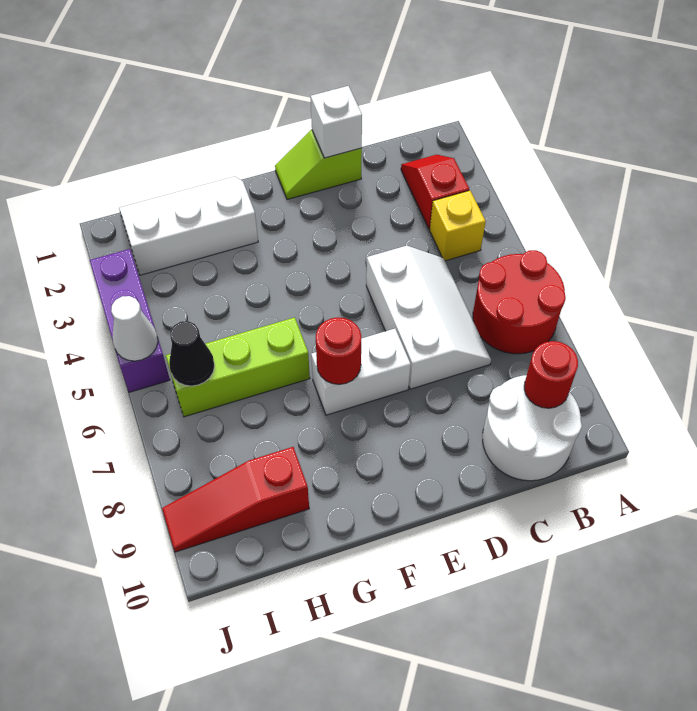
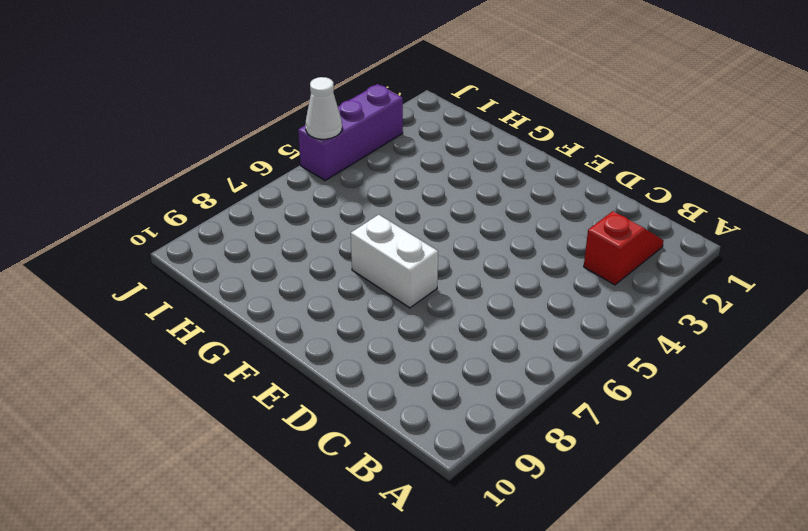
none -> red 2x2 round brick [473,250,566,354]
none -> yellow 1x1 brick [430,190,486,261]
none -> white 2x2 round brick [483,375,582,481]

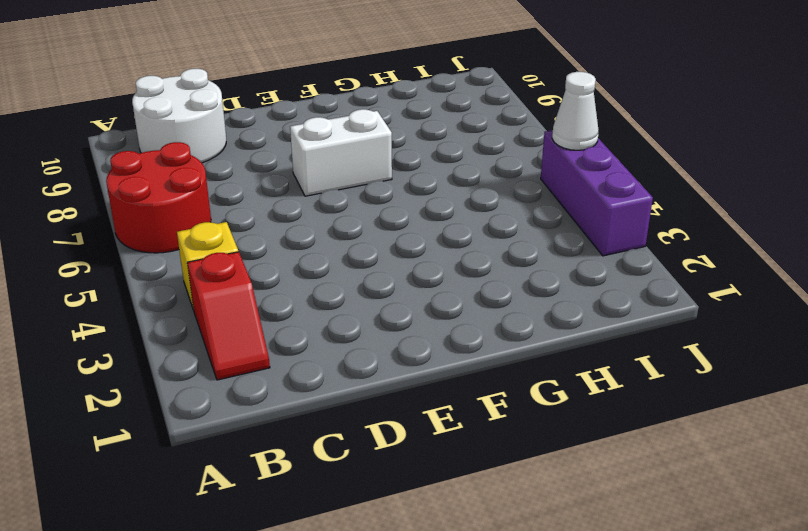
none -> white 2x3 slope [366,246,491,389]
none -> lime 1x2 slope [275,130,362,200]
none -> white 2x3 slope [119,176,258,275]

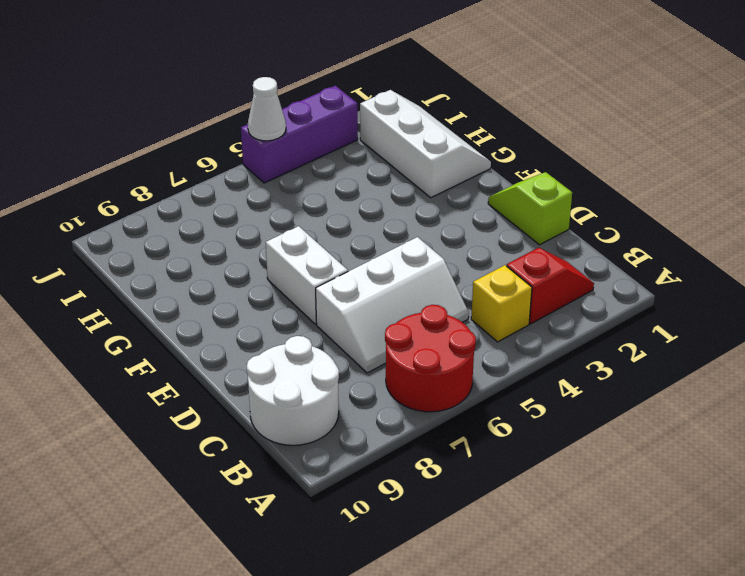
none -> lime 1x3 brick [166,317,310,417]
none -> red 1x3 slope [162,447,309,552]
none -> red 1x1 round brick [524,341,578,408]

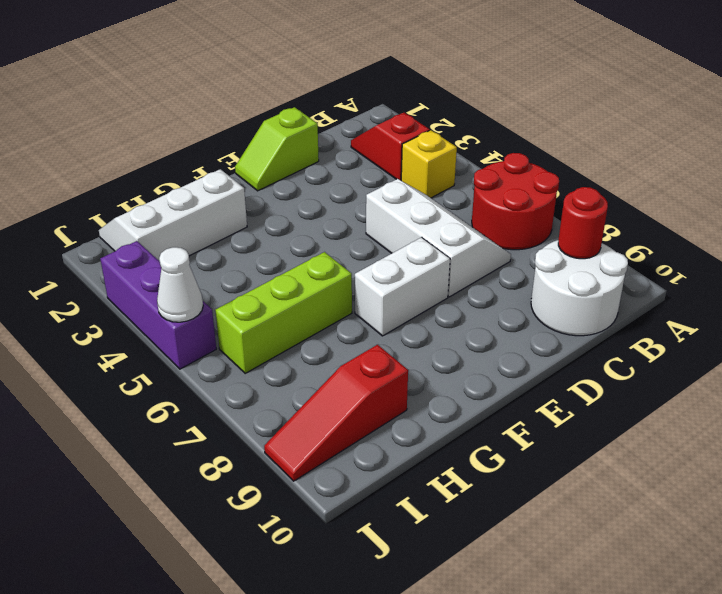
none -> white 1x1 brick [311,86,362,158]
none -> red 1x1 round brick [316,317,361,384]
none -> black 1x1 cone [169,321,215,386]

